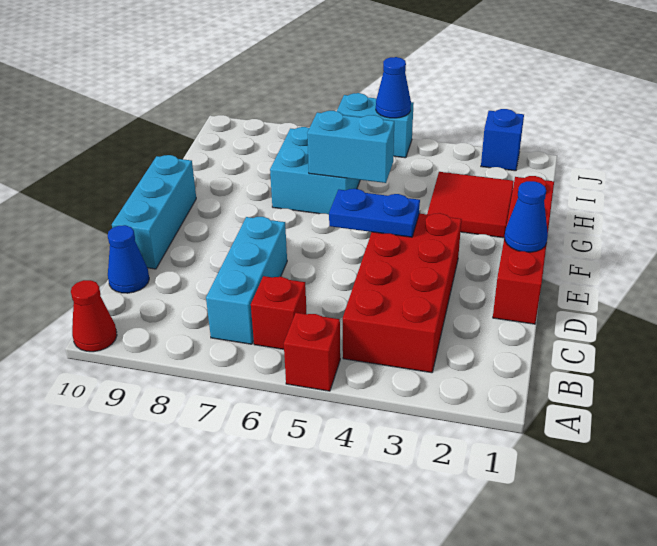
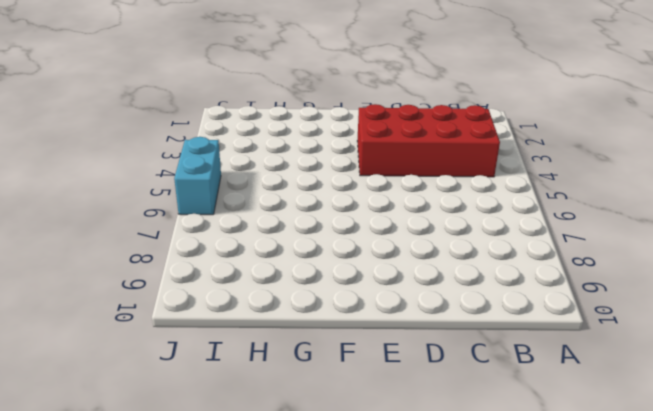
none -> red 1x1 brick [284,313,340,391]
none -> red 1x1 cone [71,280,117,352]
none -> red 1x1 brick [251,276,306,349]

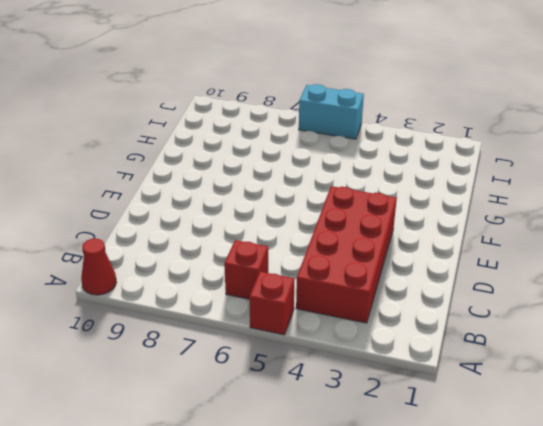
none -> cyan 1x3 brick [206,217,287,344]
none -> blue 1x1 cone [108,225,149,293]
none -> red 1x4 brick [493,176,554,324]

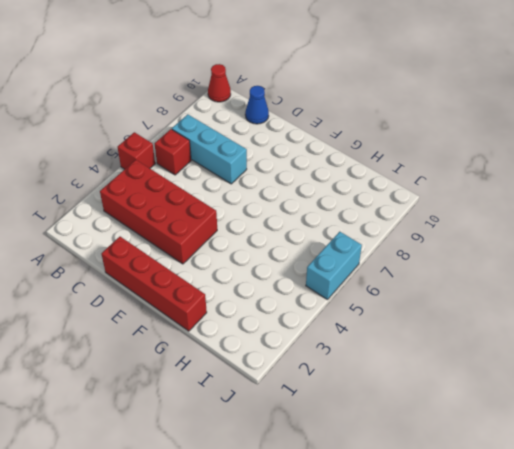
none -> cyan 1x3 brick [112,155,196,269]
none -> red 2x2 tile [427,172,514,238]
none -> cyan 2x2 brick [270,127,360,214]

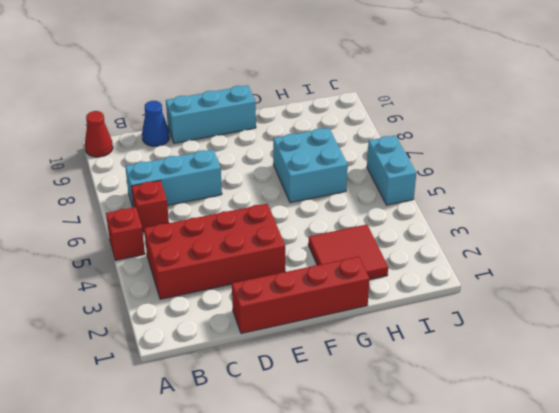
none -> blue 1x1 brick [481,109,524,171]
none -> blue 1x1 cone [505,181,548,252]
none -> blue 1x2 plate [329,189,420,237]

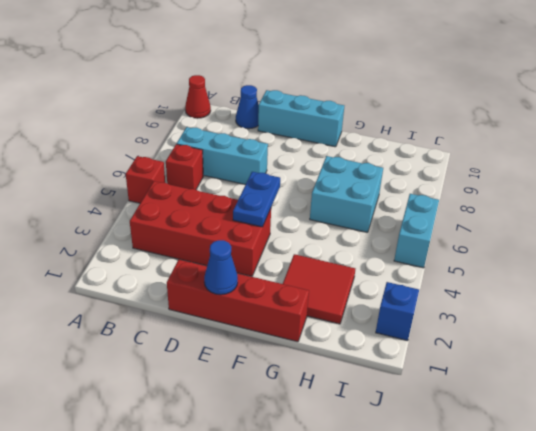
none -> cyan 1x2 brick [307,111,394,183]
none -> blue 1x1 cone [376,57,411,118]

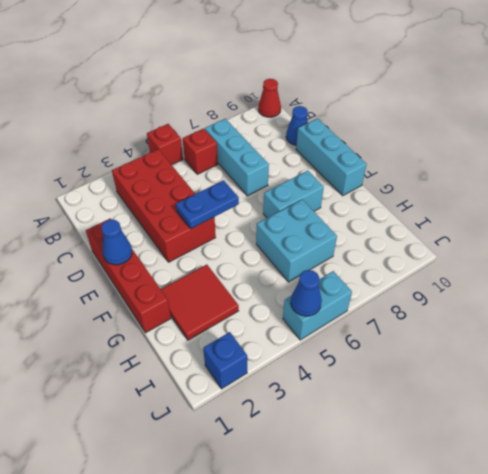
cyan 1x2 brick [263,171,324,218] -> cyan 1x2 brick moved to [307,111,394,183]

